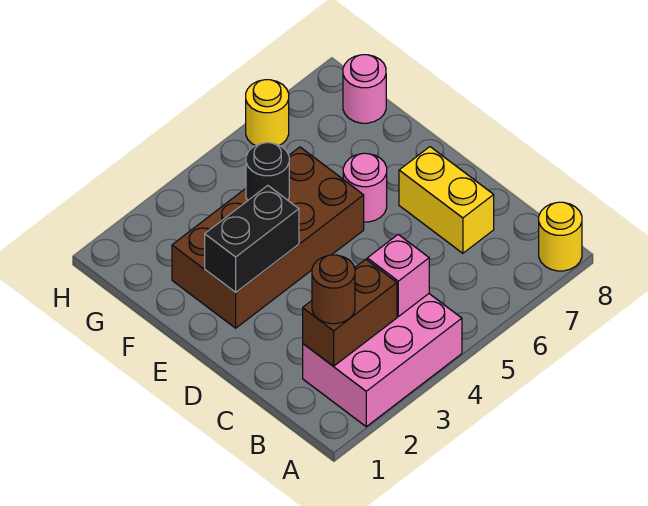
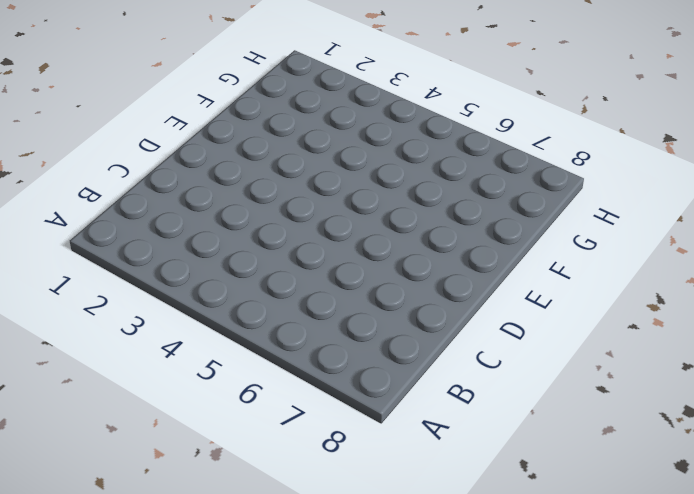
none -> pink 2x3 brick [303,294,462,427]
none -> yellow 1x1 round brick [539,202,582,271]
none -> yellow 1x2 brick [399,147,494,253]

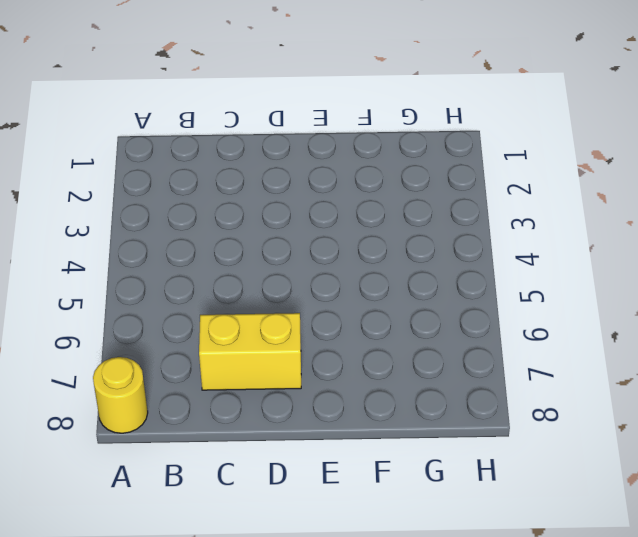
none -> pink 2x3 brick [303,294,462,427]
none -> brown 2x4 brick [172,147,364,328]
none -> pink 1x1 round brick [343,153,387,222]

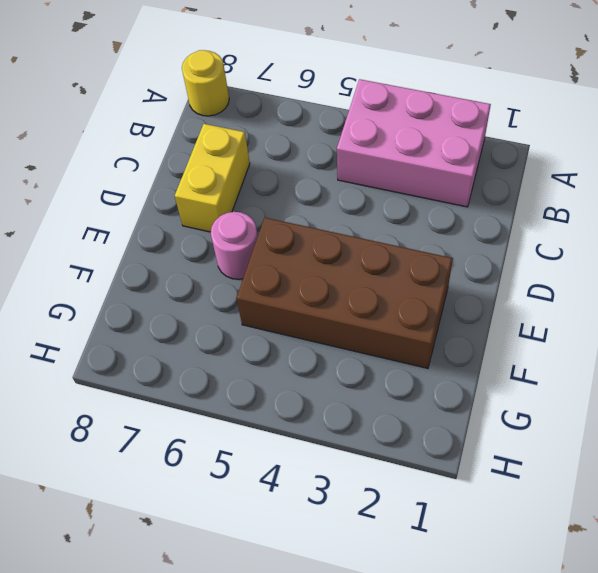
none -> pink 1x1 round brick [343,55,386,123]
none -> yellow 1x1 round brick [246,80,289,146]
none -> brown 1x2 brick [303,259,397,366]

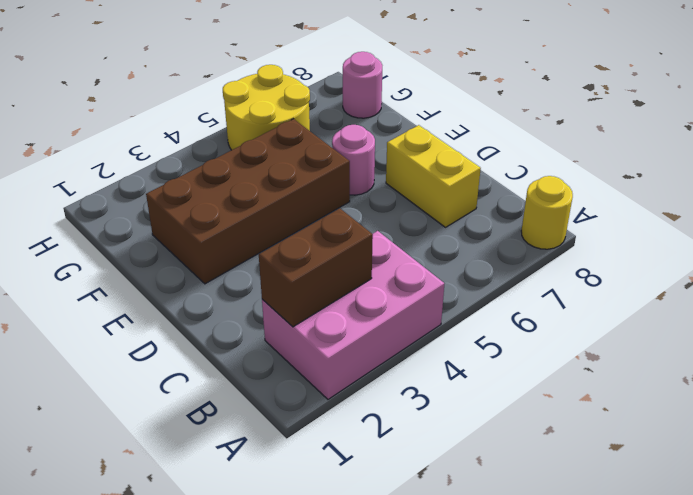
yellow 2x2 round brick [223,65,310,150] -> yellow 1x1 round brick [246,80,289,146]
none -> pink 1x1 brick [367,235,429,316]
none -> black 1x2 brick [205,186,299,292]
none -> black 1x1 round brick [246,143,289,201]

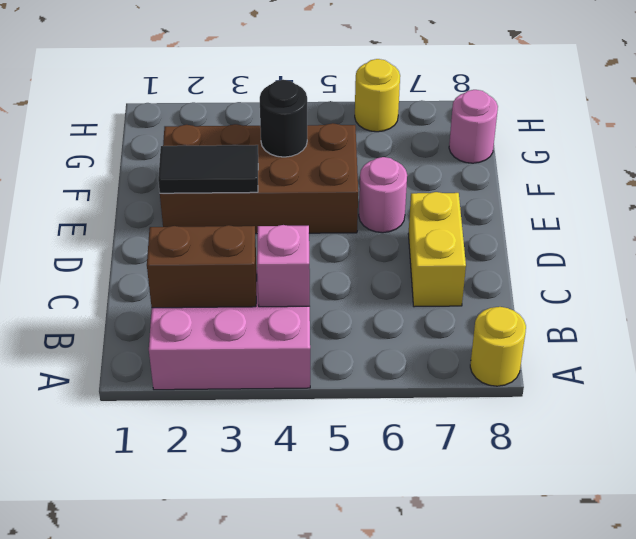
black 1x2 tile [158,145,258,193] -> black 1x2 brick [205,186,299,292]
none -> brown 1x1 round brick [312,255,355,324]

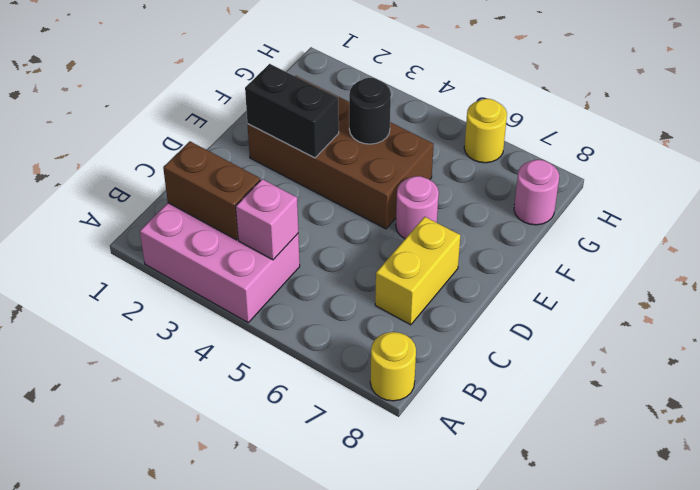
none -> brown 1x1 round brick [312,255,355,324]

